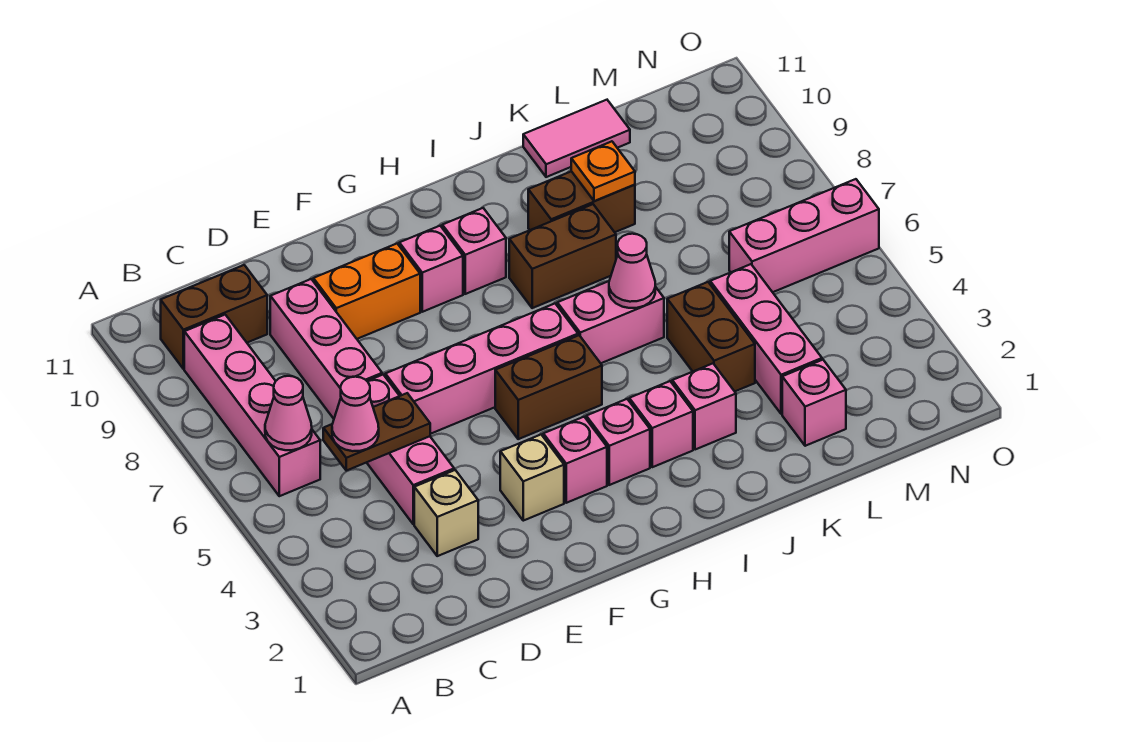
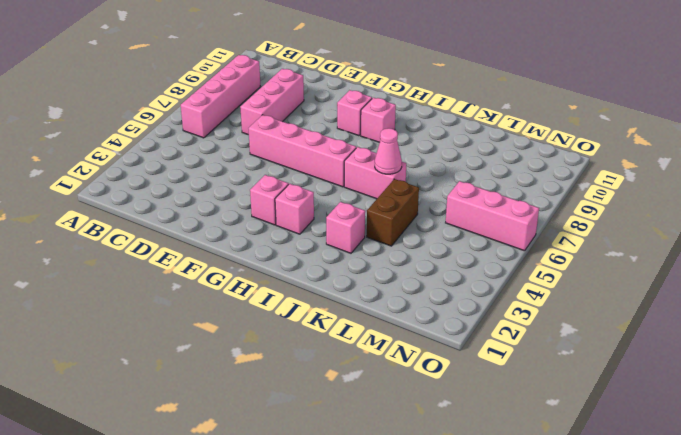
none -> brown 1x2 brick [161,265,267,369]
none -> tan 1x1 brick [414,470,478,556]
none -> pink 1x3 brick [367,375,454,524]

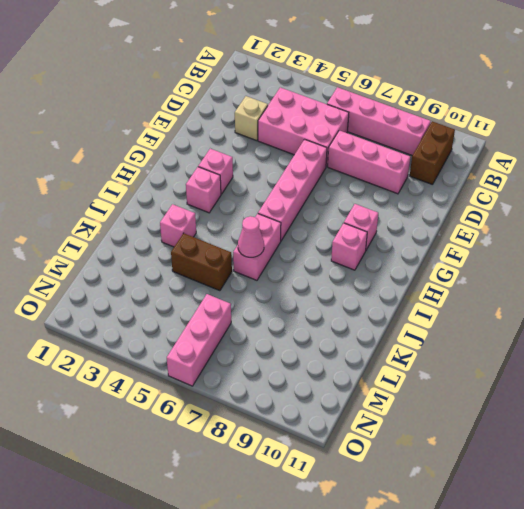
pink 2x3 brick [258,87,349,167] -> pink 1x3 brick [367,375,454,524]
none -> orange 1x2 brick [313,244,420,339]
none -> tan 1x1 brick [500,435,564,521]
none -> brown 1x2 brick [495,335,602,439]

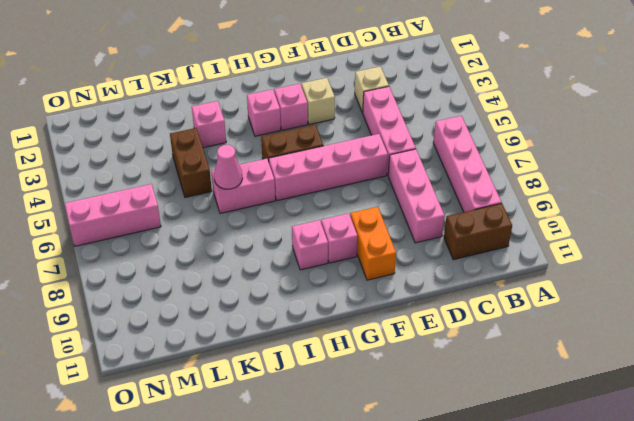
orange 1x2 brick [350,207,396,280] -> orange 1x2 brick turned to [313,244,420,339]
none -> pink 1x1 brick [629,381,693,467]
none -> brown 1x2 brick [509,204,616,308]
none -> brown 1x2 brick [528,171,635,232]

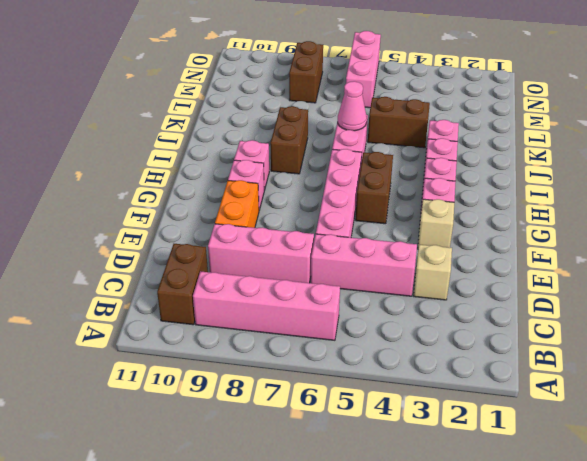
brown 1x2 brick [289,41,323,103] -> brown 1x2 brick moved to [528,171,635,232]
none -> pink 1x2 tile [523,100,630,177]
none -> pink 1x1 brick [782,360,846,446]
none -> pink 1x3 brick [710,264,822,414]

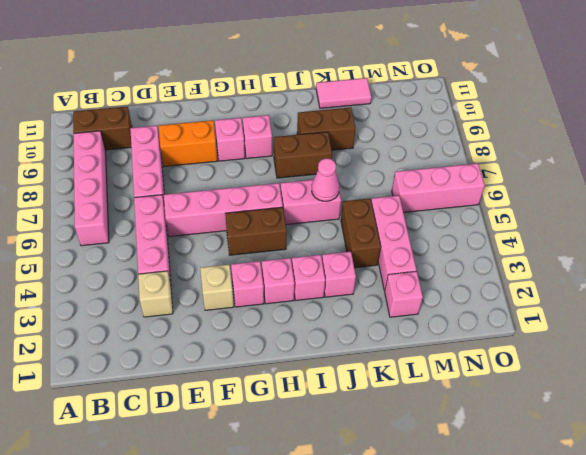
none -> pink 1x1 cone [265,376,312,450]
none -> brown 1x2 plate [323,393,430,471]
none -> orange 1x1 plate [571,141,635,201]

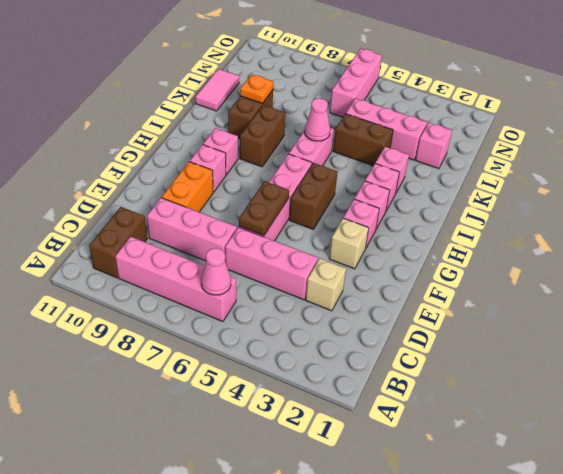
brown 1x2 plate [239,181,289,235] -> brown 1x2 plate moved to [323,393,430,471]
none -> pink 1x1 cone [332,377,379,451]

